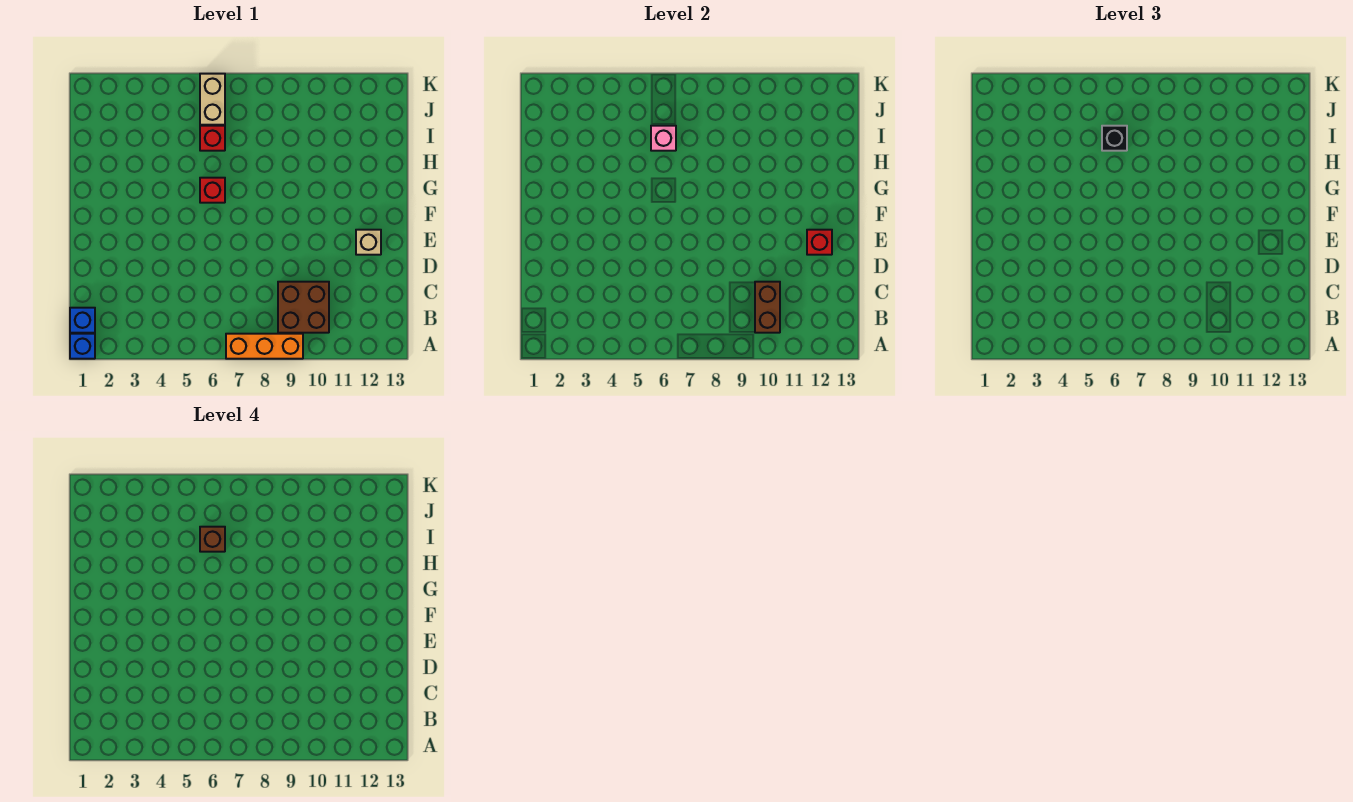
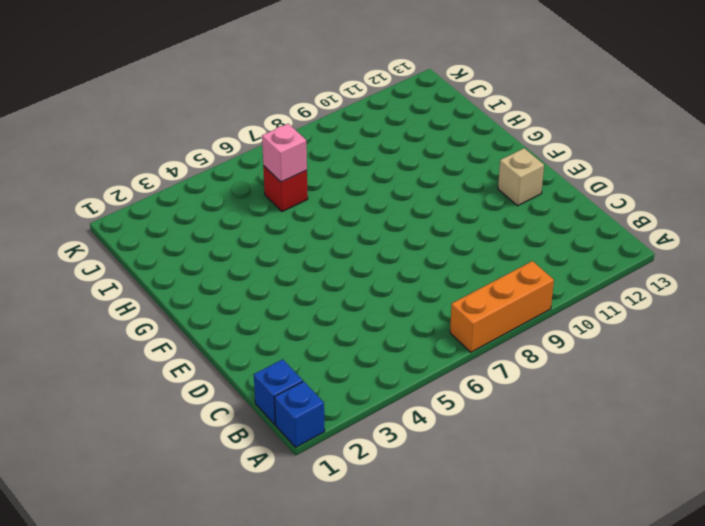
none -> brown 2x2 brick [278,282,329,333]
none -> red 1x1 brick [200,178,225,203]
none -> tan 1x2 brick [200,74,225,125]

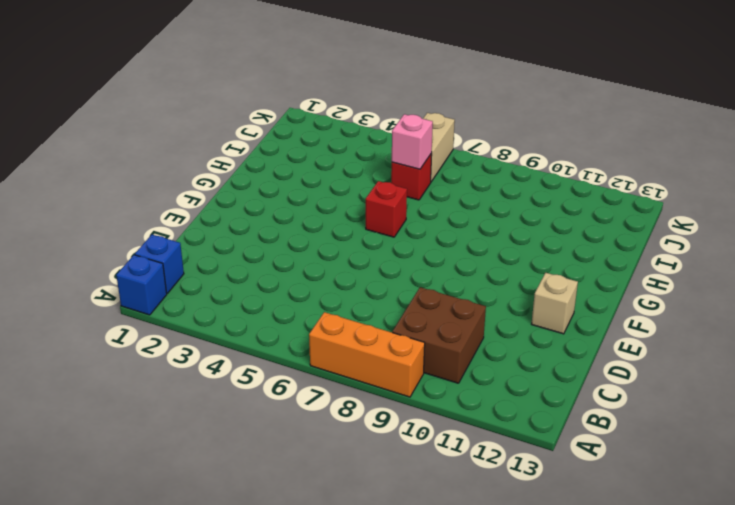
none -> brown 1x2 brick [755,282,780,333]
none -> red 1x1 brick [807,230,832,255]
none -> black 1x1 brick [1102,126,1127,151]

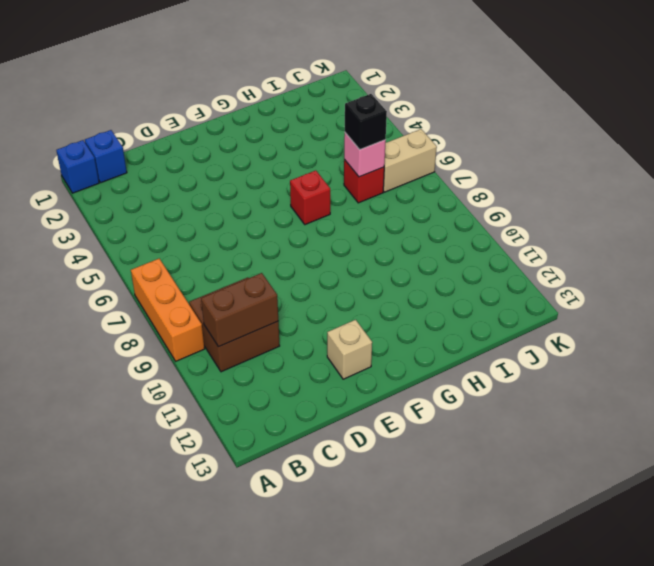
none -> red 1x1 brick [807,230,832,255]
none -> brown 1x1 brick [200,527,225,552]

